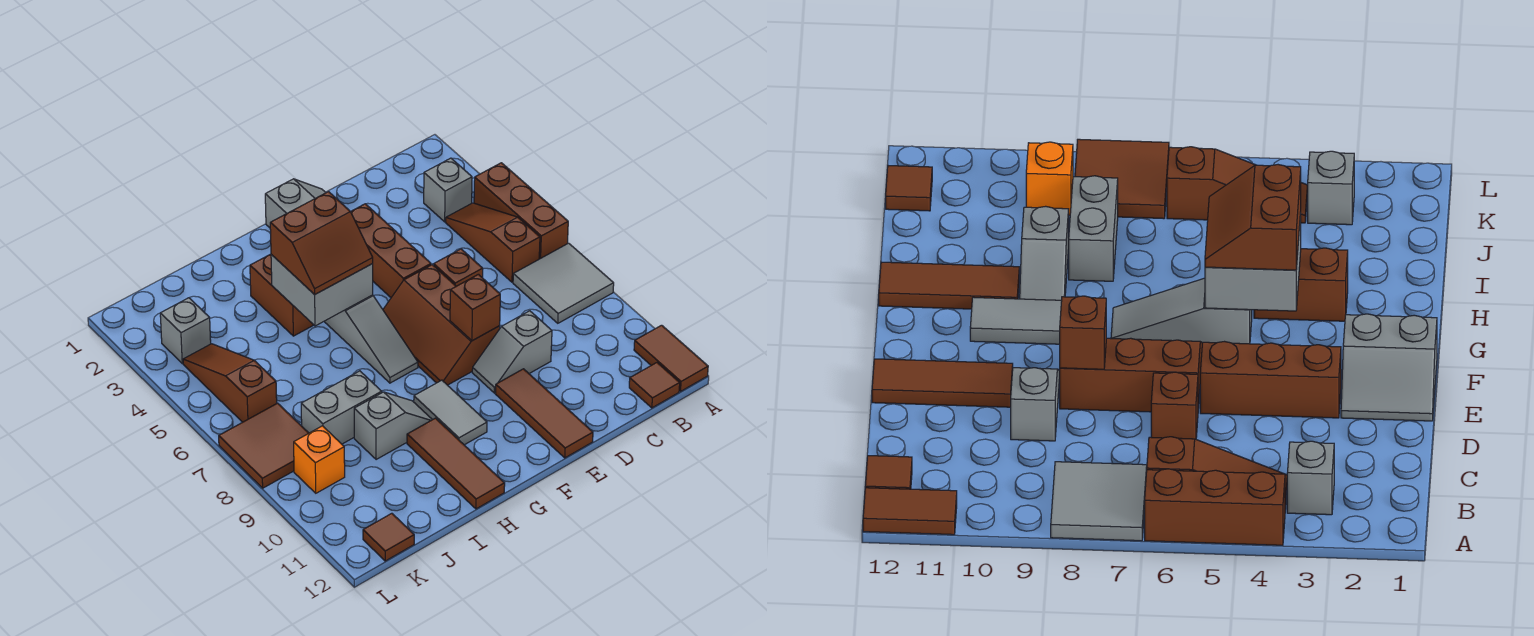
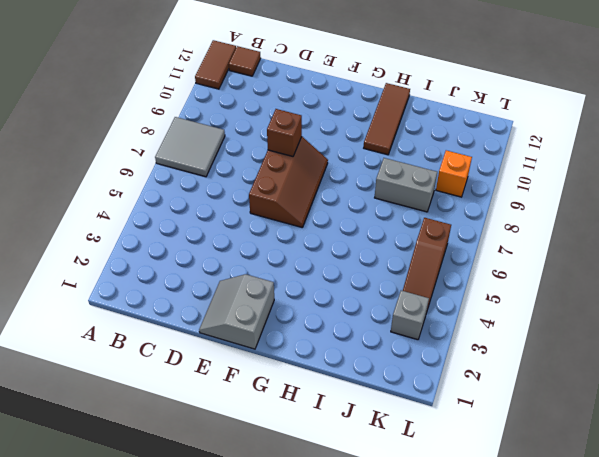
none -> brown 1x3 brick [474,163,568,259]
none -> grey 1x1 brick [424,158,472,222]
none -> brown 1x3 slope [446,203,540,282]

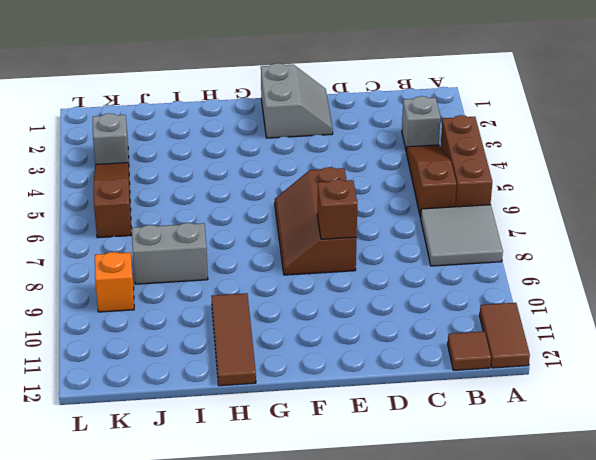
none -> brown 1x1 brick [434,249,483,286]
none -> grey 1x2 slope [472,311,552,393]
none -> brown 1x3 brick [351,204,431,297]

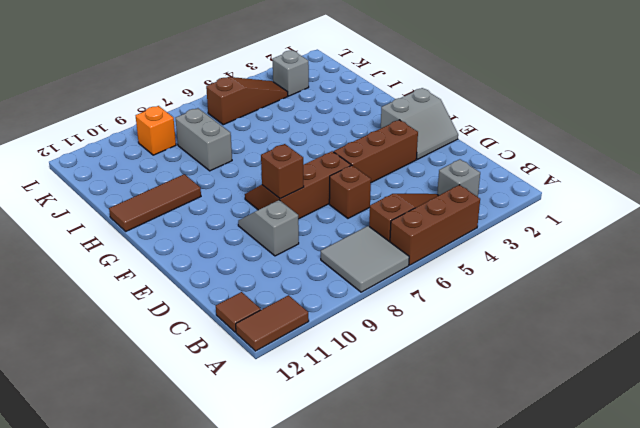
none -> brown 1x3 tile [496,369,593,458]
none -> grey 1x3 slope [324,295,418,383]
none -> grey 1x2 tile [414,380,487,445]

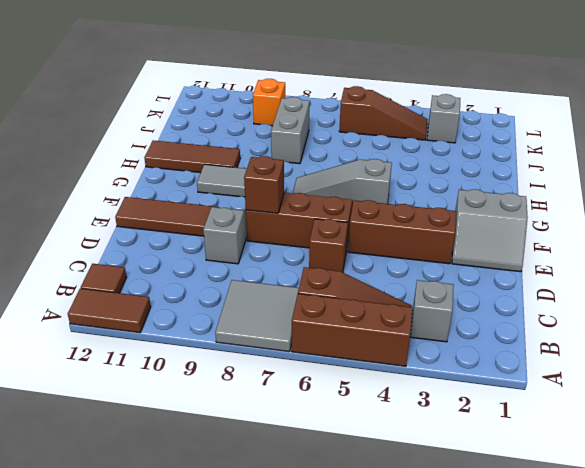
none -> brown 1x2 brick [250,254,313,336]
none -> grey 1x2 slope [354,392,432,460]
none -> brown 2x2 tile [219,403,309,488]

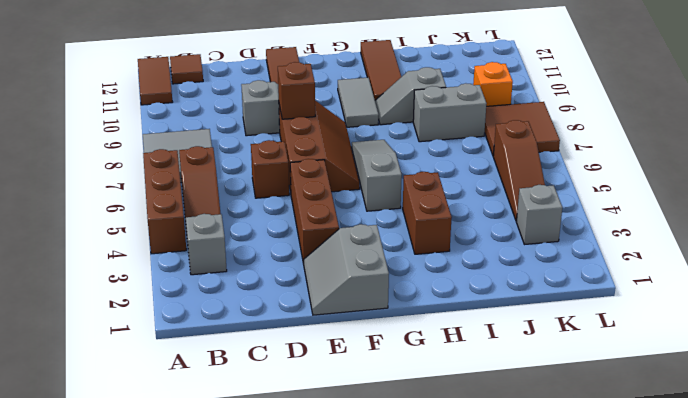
none -> brown 1x1 tile [363,513,414,561]
none -> grey 2x2 brick [271,255,373,326]
none -> brown 2x2 slope [270,192,373,295]

